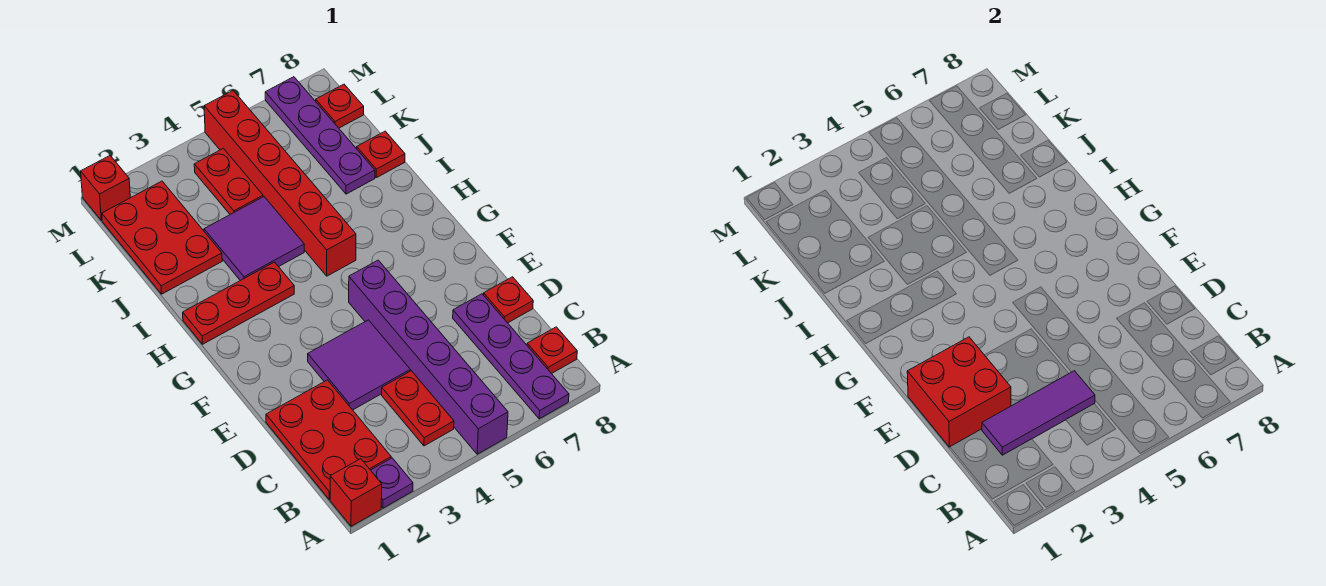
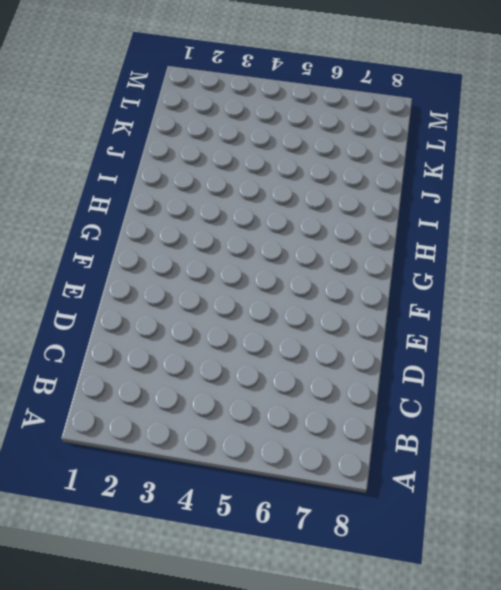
none -> red 1x1 brick [330,459,382,526]
none -> purple 1x1 plate [371,458,413,508]
none -> purple 1x6 brick [349,260,508,454]

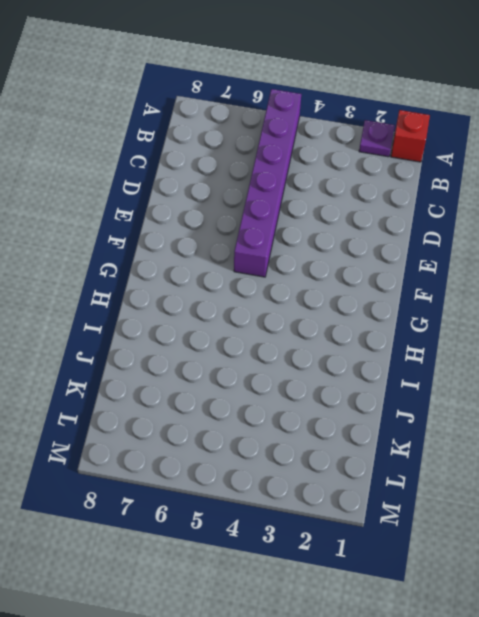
none -> purple 1x4 plate [453,294,569,419]
none -> red 2x3 plate [266,380,391,500]
none -> red 1x2 plate [382,371,454,446]

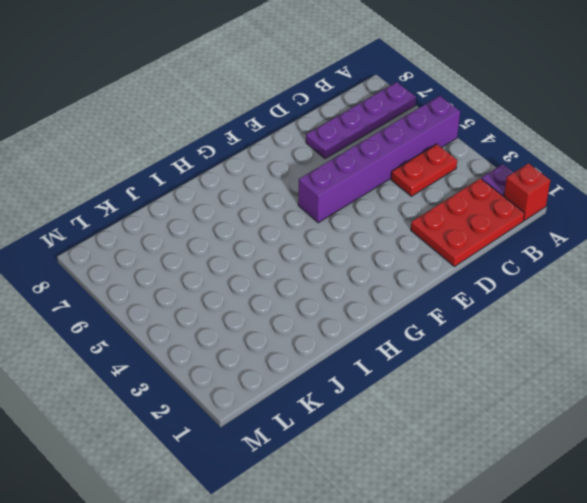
none -> red 1x1 plate [527,327,577,374]
none -> purple 2x2 tile [308,320,410,410]
none -> red 1x1 plate [484,277,533,323]

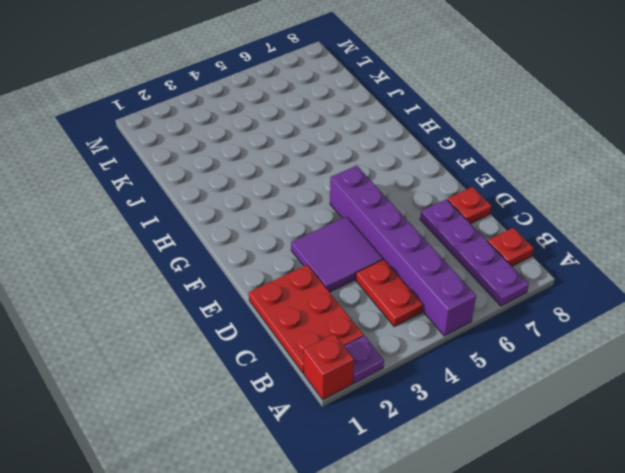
none -> red 1x3 plate [183,262,294,344]
none -> red 1x6 brick [204,91,356,276]
none -> purple 2x2 tile [204,197,304,281]

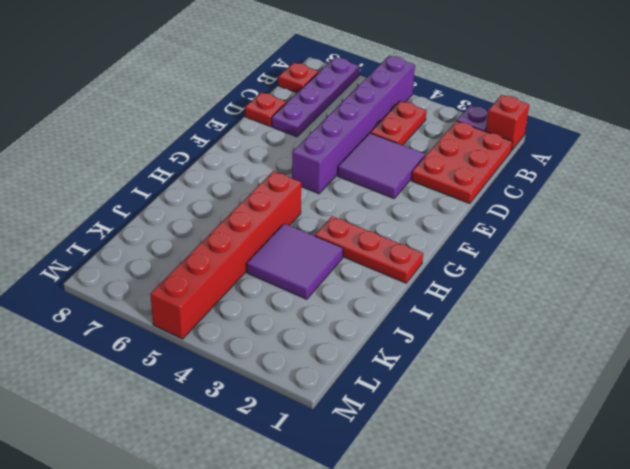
none -> red 2x3 plate [102,181,222,294]
none -> purple 1x4 plate [265,77,375,194]
none -> red 1x1 plate [357,131,405,178]

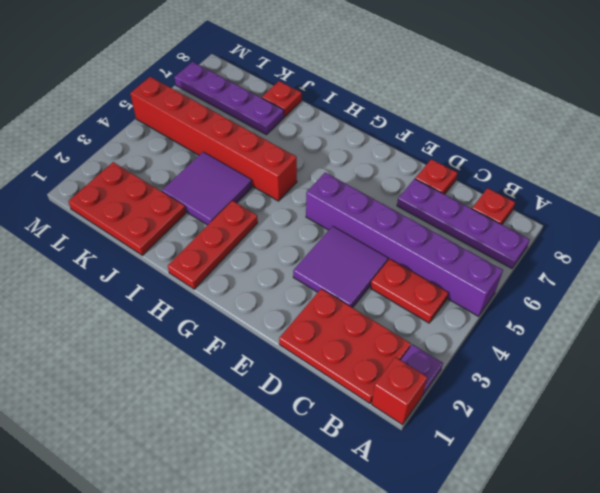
none -> red 1x2 plate [194,148,263,214]
none -> red 1x1 plate [316,84,364,128]
none -> red 1x1 brick [81,156,130,220]

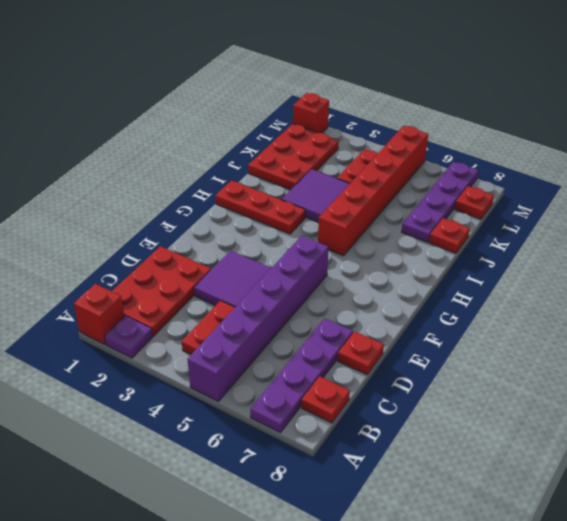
none -> purple 1x3 tile [982,371,1095,455]
none -> red 2x2 brick [907,337,1011,447]

